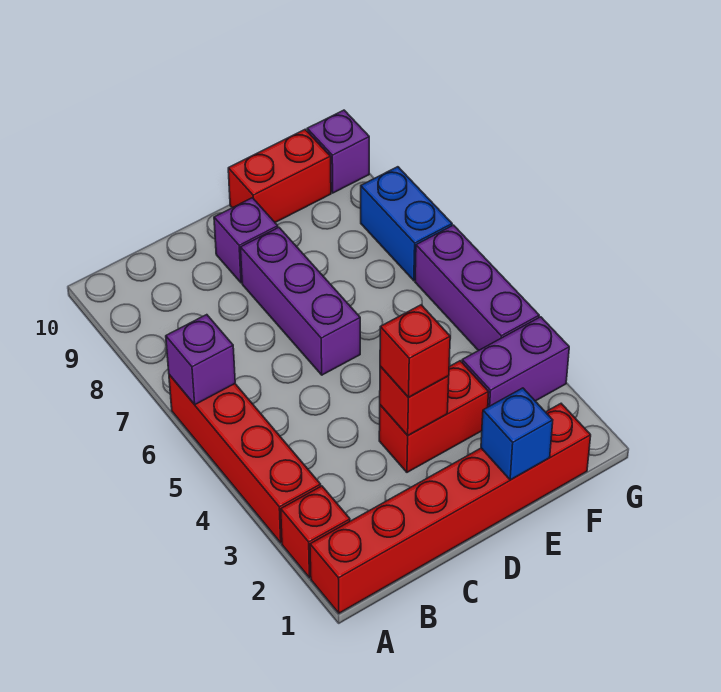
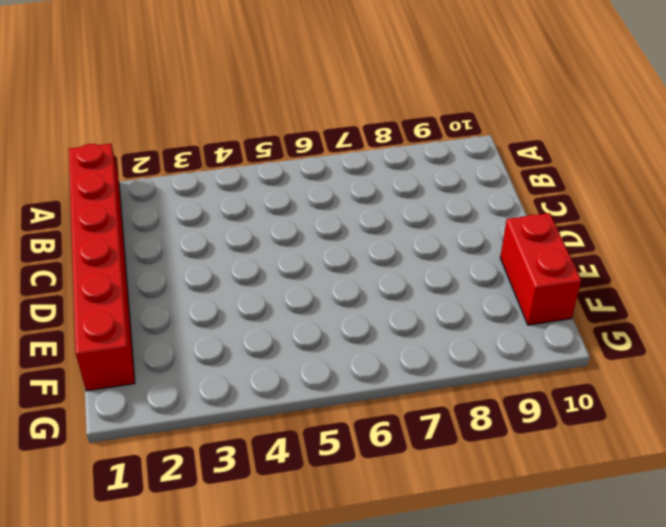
none -> red 1x1 brick [281,486,350,578]
none -> red 1x4 brick [169,375,321,543]
none -> red 1x2 brick [379,361,489,472]

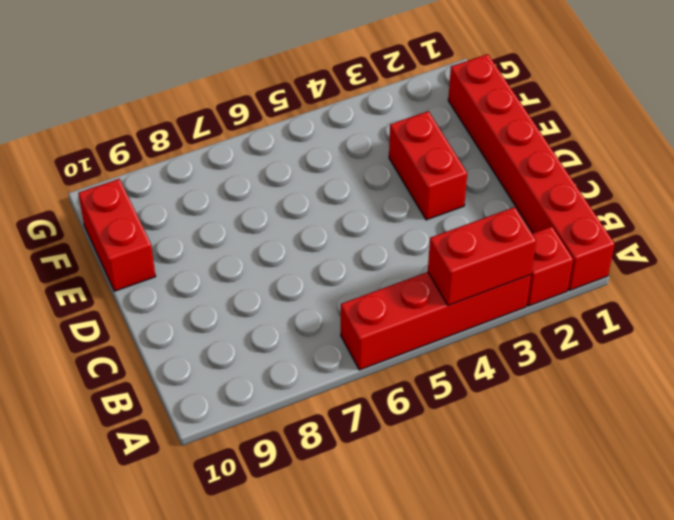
red 1x2 brick [428,207,536,305] -> none
none -> purple 1x3 brick [240,227,360,375]
none -> purple 1x1 brick [214,198,278,283]
none -> purple 1x2 brick [462,317,569,407]

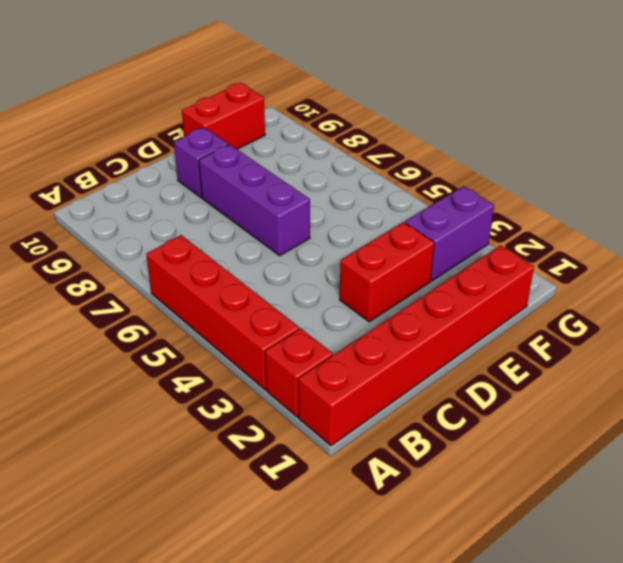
none -> purple 1x3 brick [415,225,539,351]
none -> blue 1x2 brick [361,167,452,281]
none -> purple 1x1 brick [307,110,369,193]

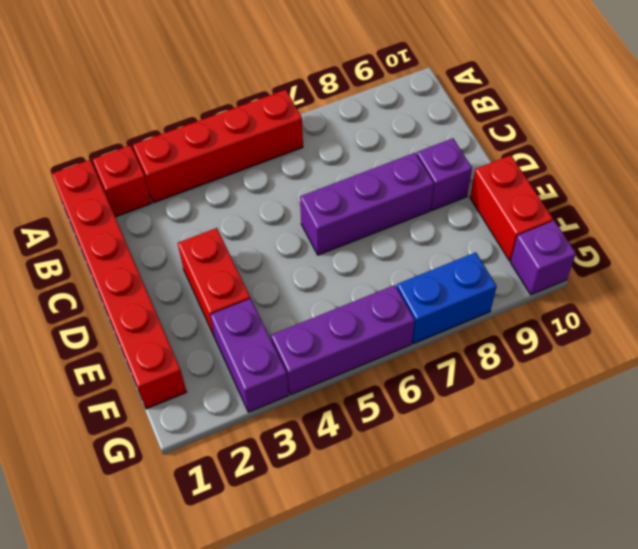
none -> purple 1x1 brick [166,315,235,405]
none -> red 1x1 brick [380,366,449,435]
none -> blue 1x1 brick [481,388,553,480]

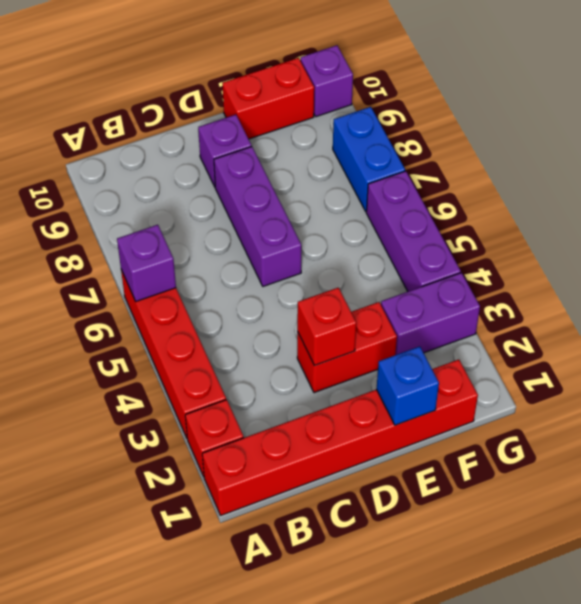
none -> red 1x1 brick [380,305,450,398]

